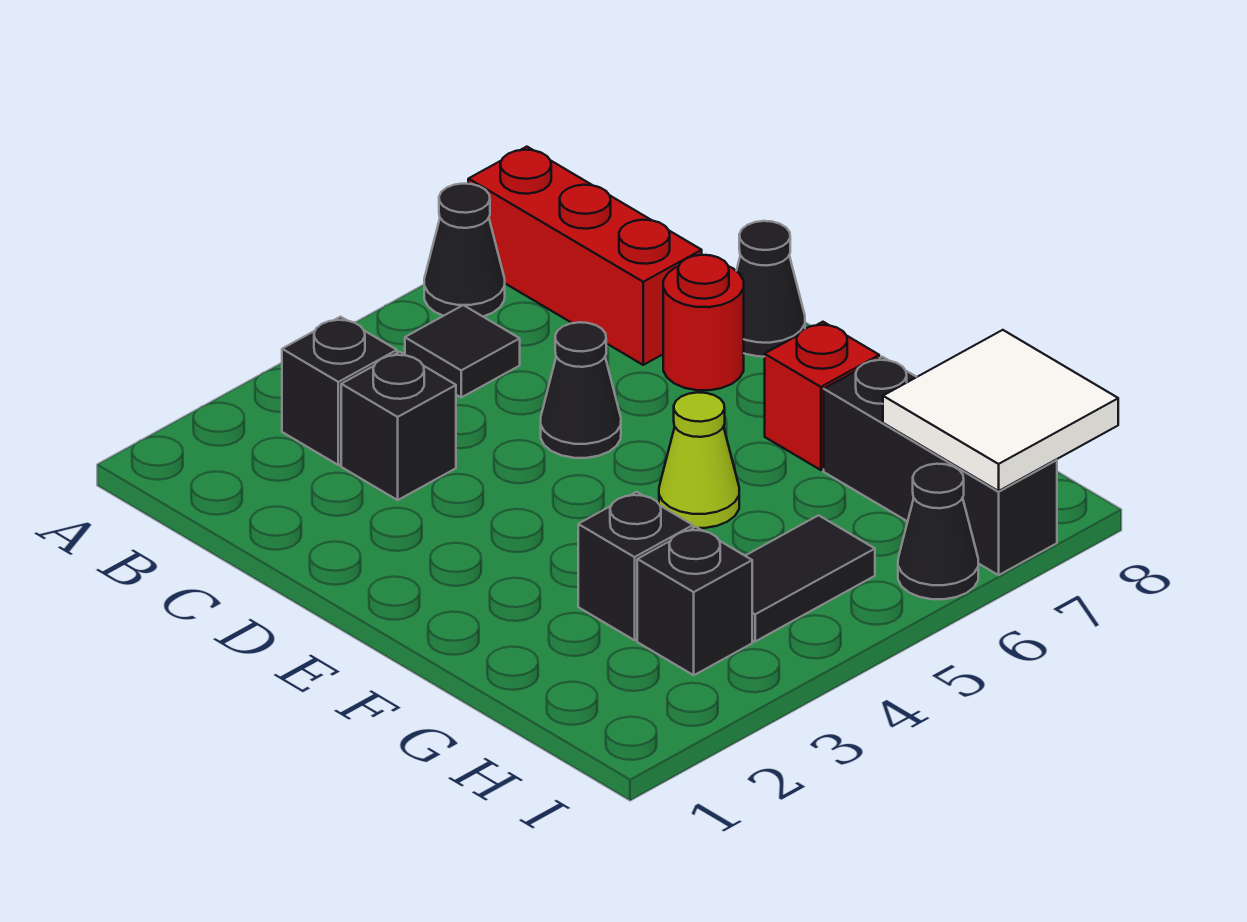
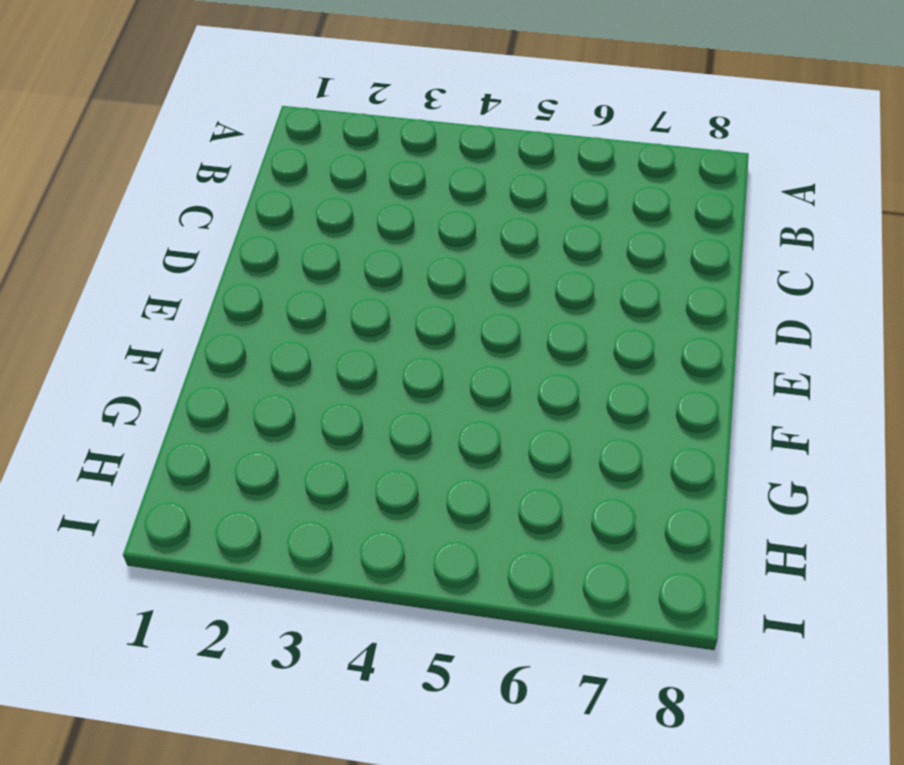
none -> black 1x1 cone [424,184,505,316]
none -> red 1x3 brick [468,147,702,365]
none -> black 1x1 brick [282,317,397,465]

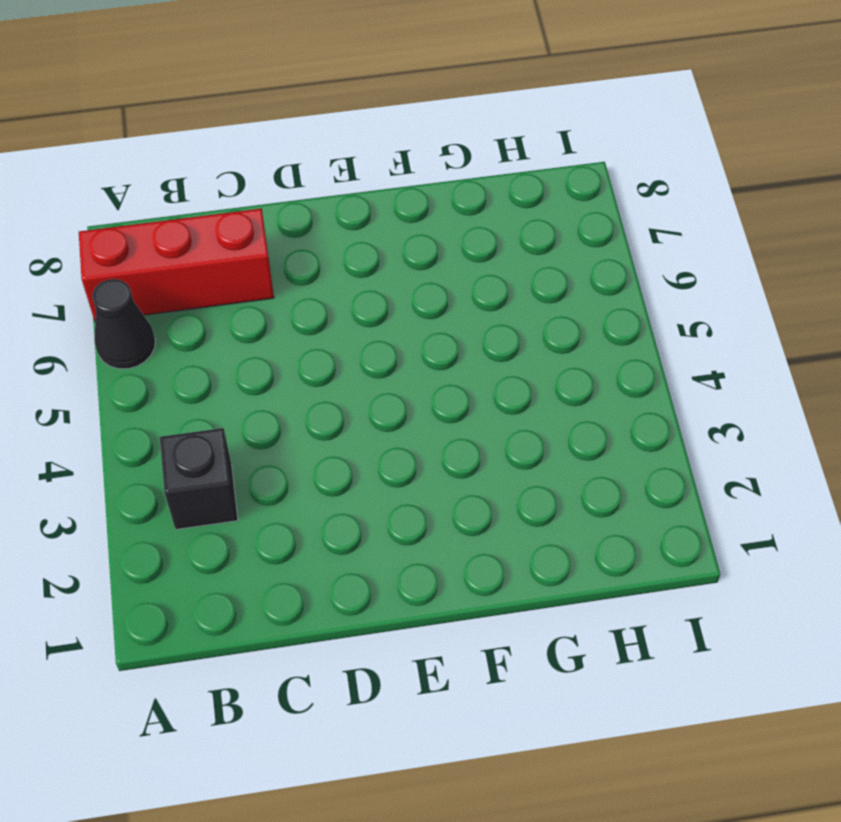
none -> black 1x1 tile [405,305,520,397]
none -> black 1x1 brick [341,352,456,500]
none -> black 1x1 cone [541,322,621,458]

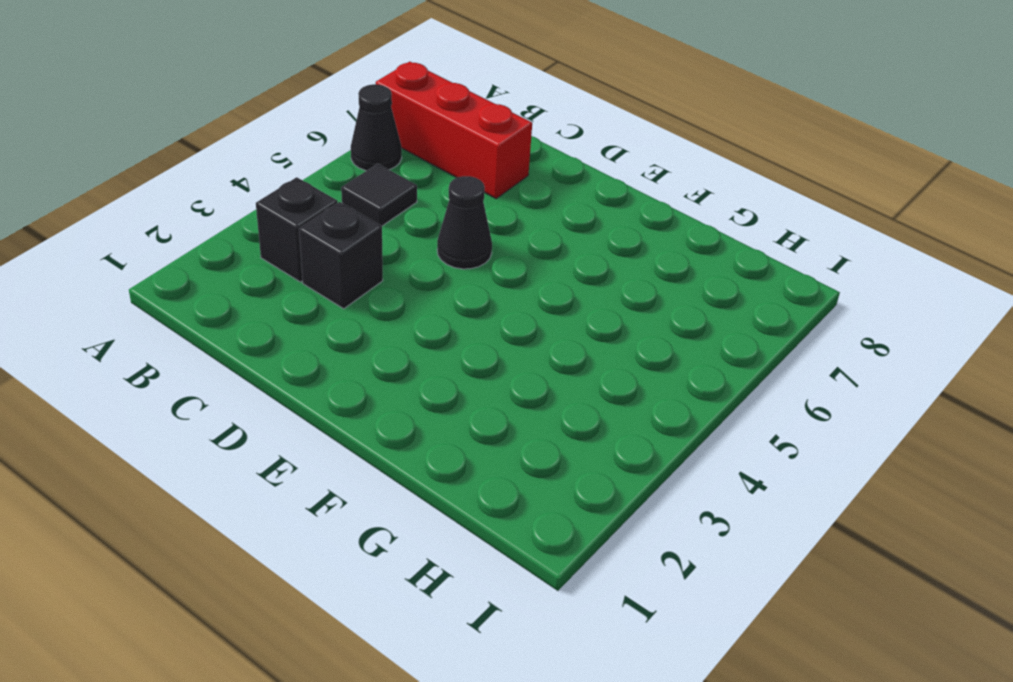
none -> red 1x1 round brick [663,255,744,390]
none -> black 1x1 cone [737,221,805,357]
none -> lime 1x1 cone [659,392,739,528]

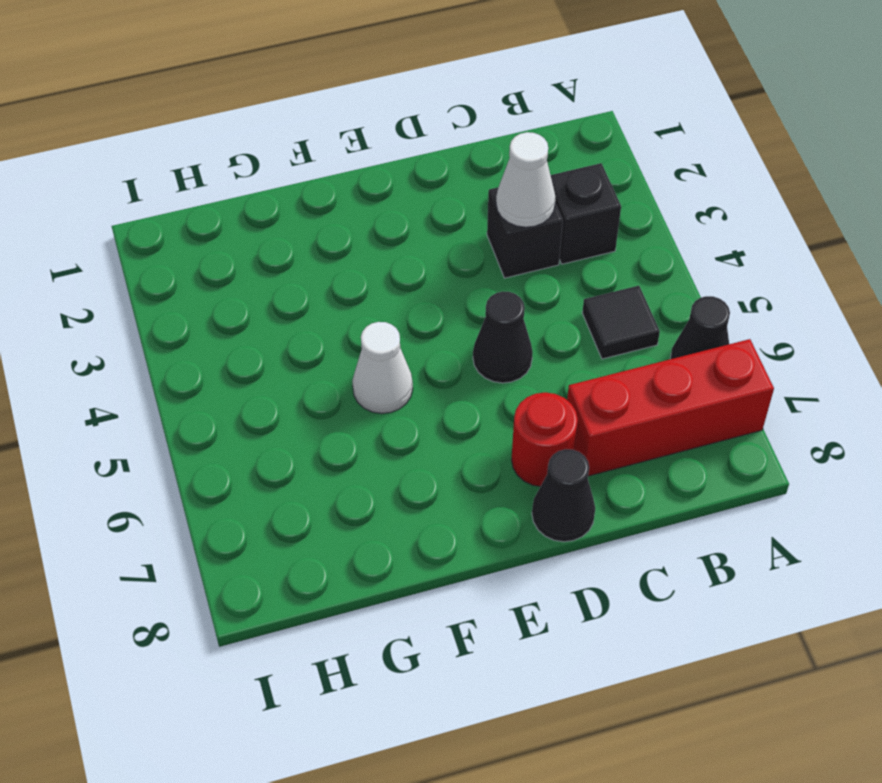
white 1x1 cone [496,132,556,227] -> none
white 1x1 cone [352,322,413,414] -> lime 1x1 cone [659,392,739,528]
none -> red 1x1 brick [765,322,879,470]
none -> black 1x1 brick [578,492,693,640]
none -> black 1x3 brick [824,357,1057,575]

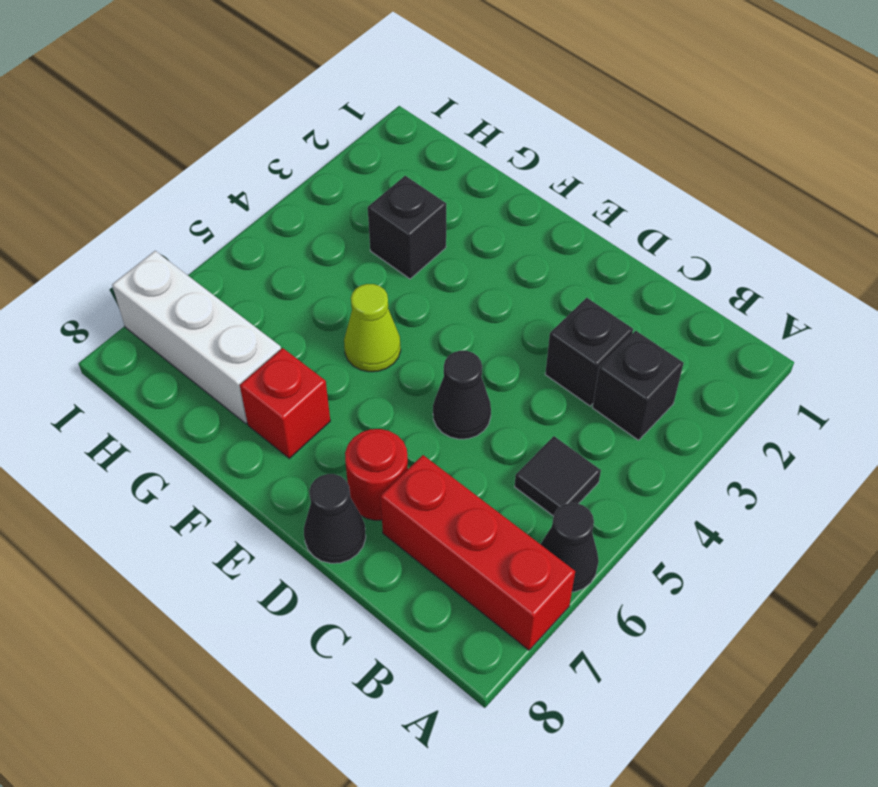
white 1x3 brick [112,251,281,424] -> black 1x3 brick [824,357,1057,575]
none -> black 1x1 brick [637,527,752,675]
none -> black 1x2 tile [745,515,875,641]
none -> black 1x1 cone [898,464,978,599]

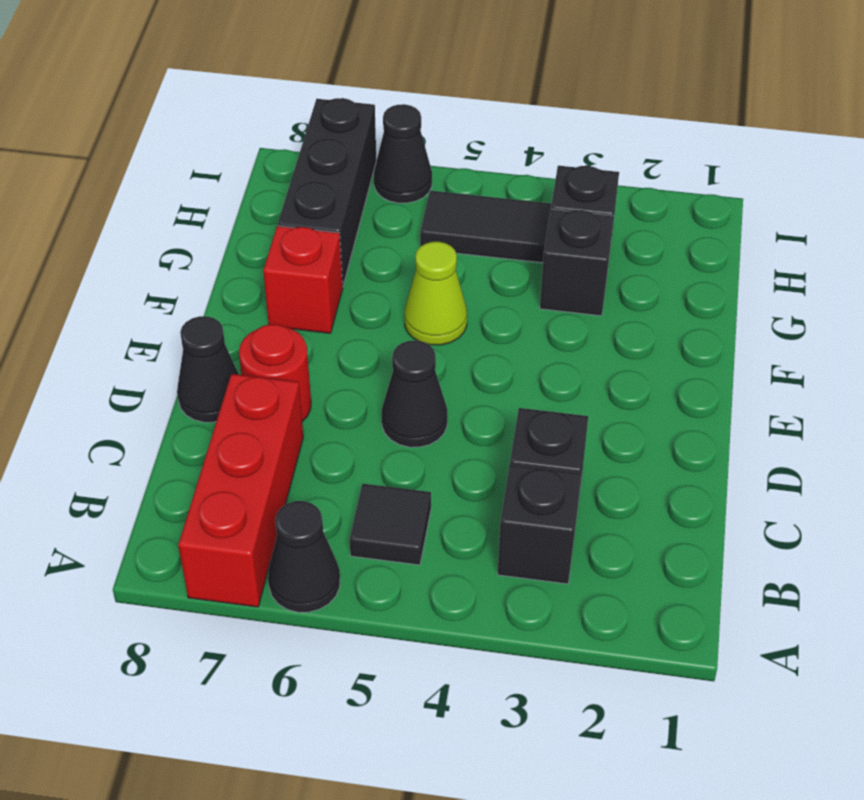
none -> white 2x2 tile [883,330,1118,491]

